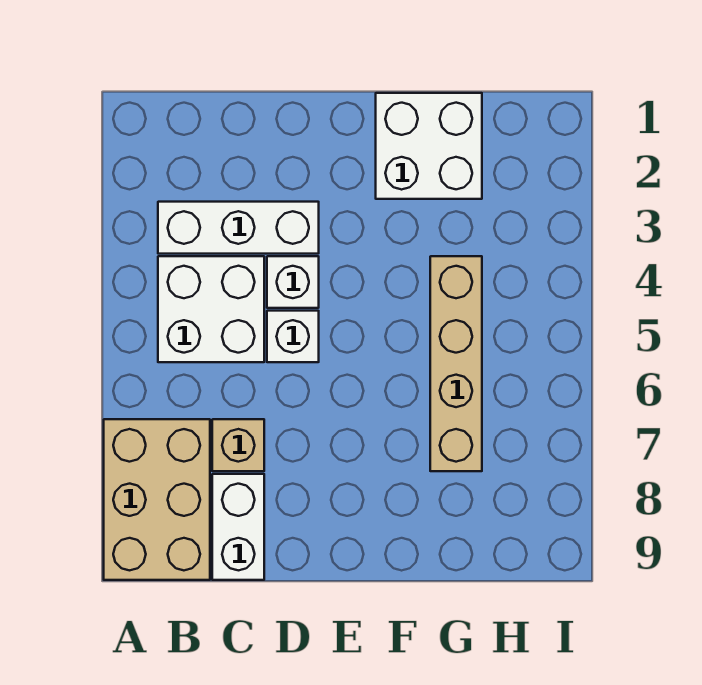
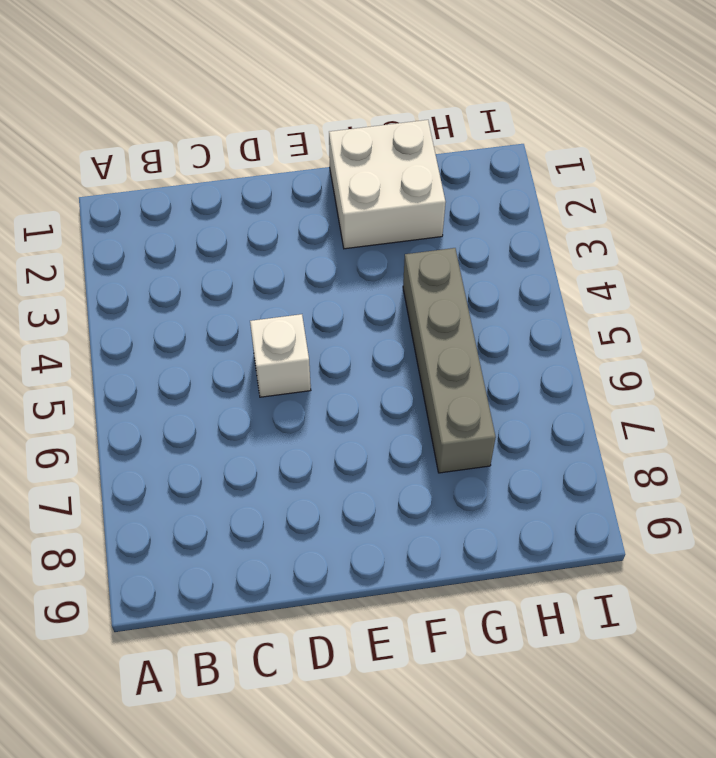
grey 1x4 brick [403,248,496,473] -> tan 1x4 brick [430,256,482,471]
none -> tan 2x3 brick [104,419,210,580]
none -> white 1x3 brick [158,202,319,254]

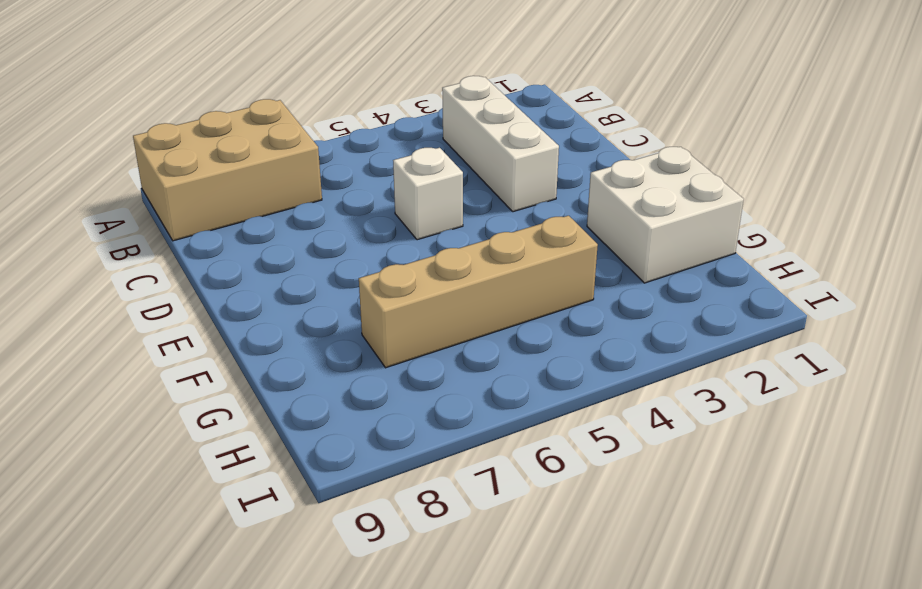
none -> white 2x2 brick [158,256,264,362]
none -> tan 1x1 brick [212,419,264,471]

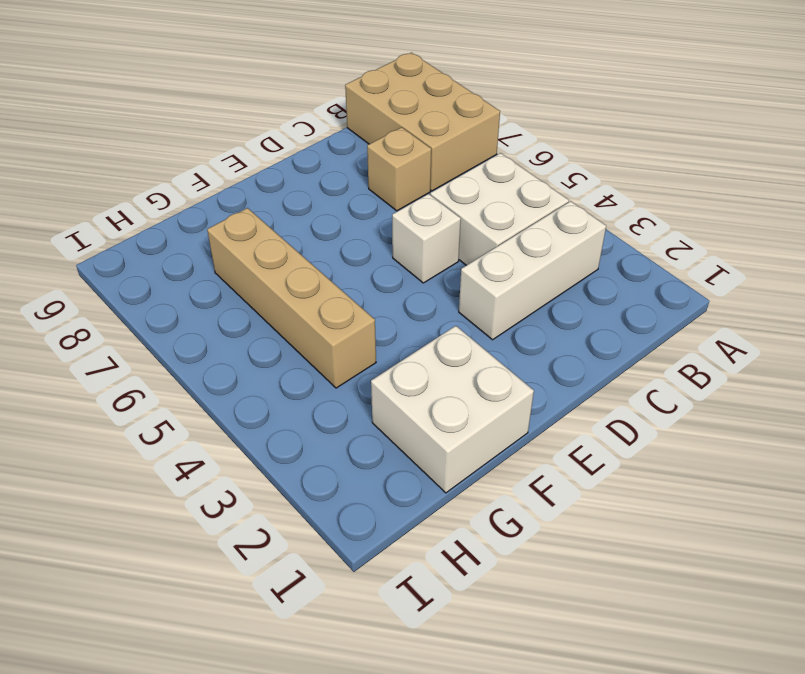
none -> white 1x2 brick [212,474,264,580]
none -> white 1x1 brick [267,256,319,308]

